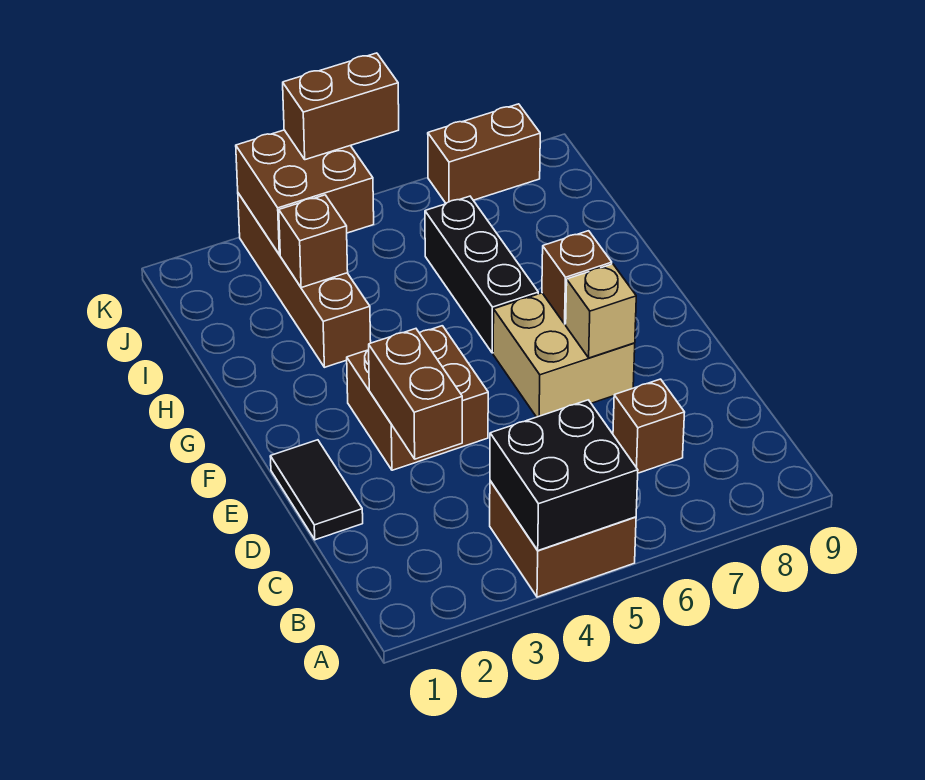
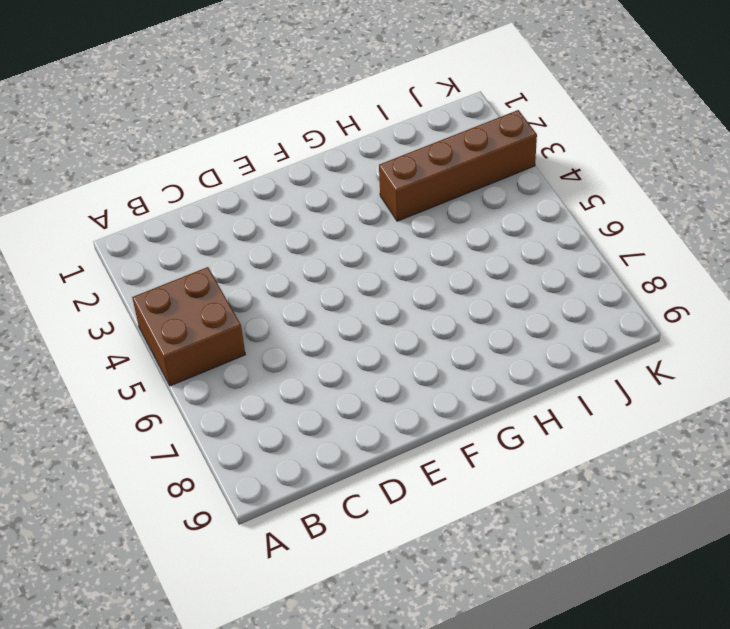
none -> brown 1x1 brick [613,379,685,473]
none -> black 1x2 tile [270,440,363,540]
none -> brown 2x2 brick [347,326,488,470]

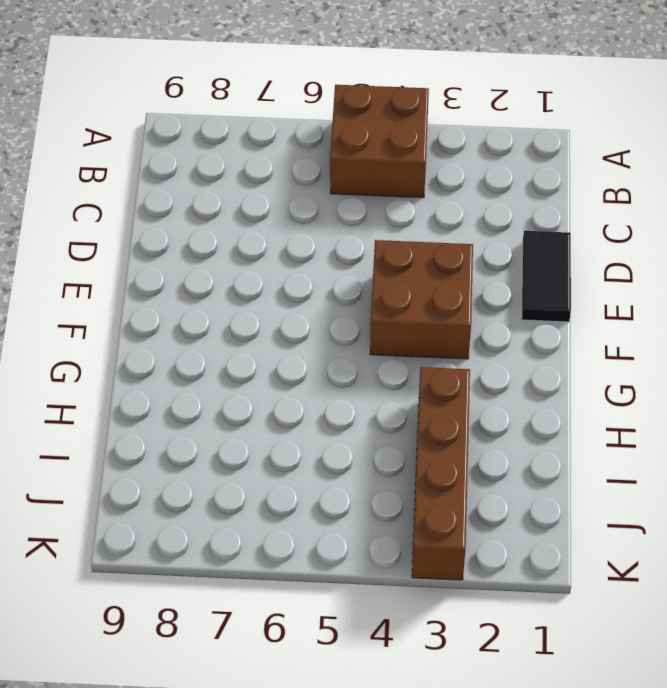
none -> brown 1x1 brick [613,379,685,473]
none -> tan 2x2 brick [493,293,635,417]
none -> black 1x3 brick [425,196,538,353]

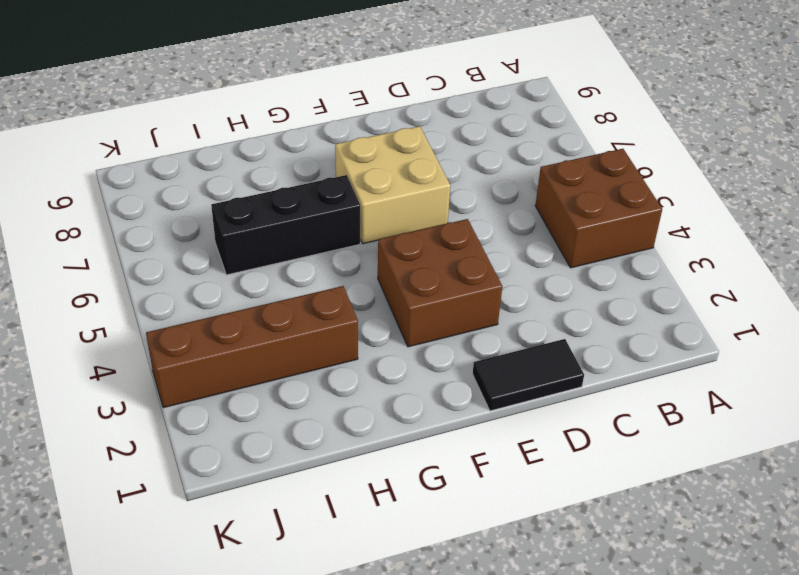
none -> brown 1x1 brick [613,379,685,473]
none -> brown 1x2 brick [428,104,540,203]
none -> black 2x2 brick [490,400,638,551]

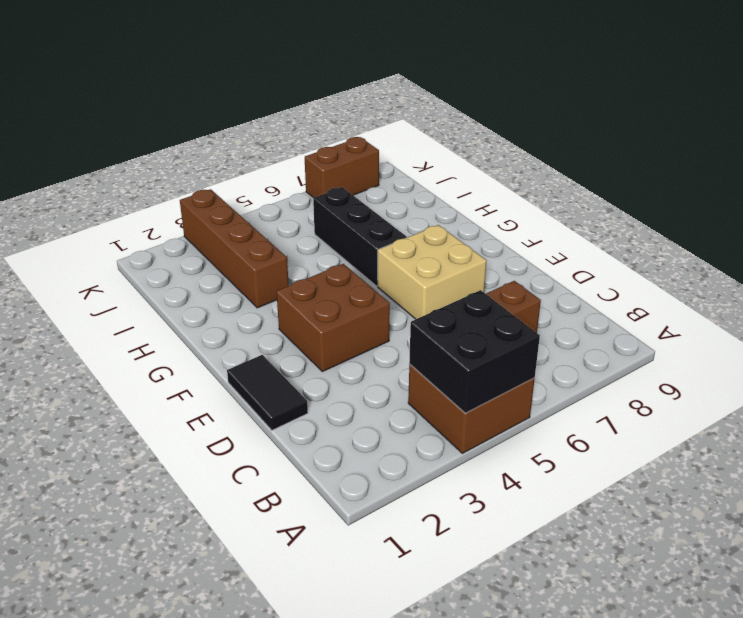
none -> brown 1x2 brick [369,329,462,459]
none -> tan 1x1 brick [566,264,636,358]
none -> brown 1x1 brick [542,231,612,324]

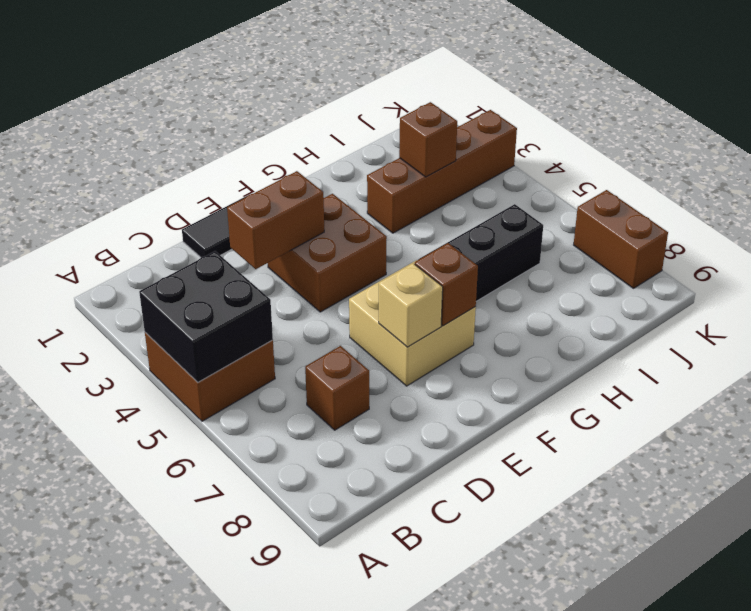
none -> brown 2x2 brick [236,130,374,255]
none -> brown 1x2 brick [283,53,399,160]

